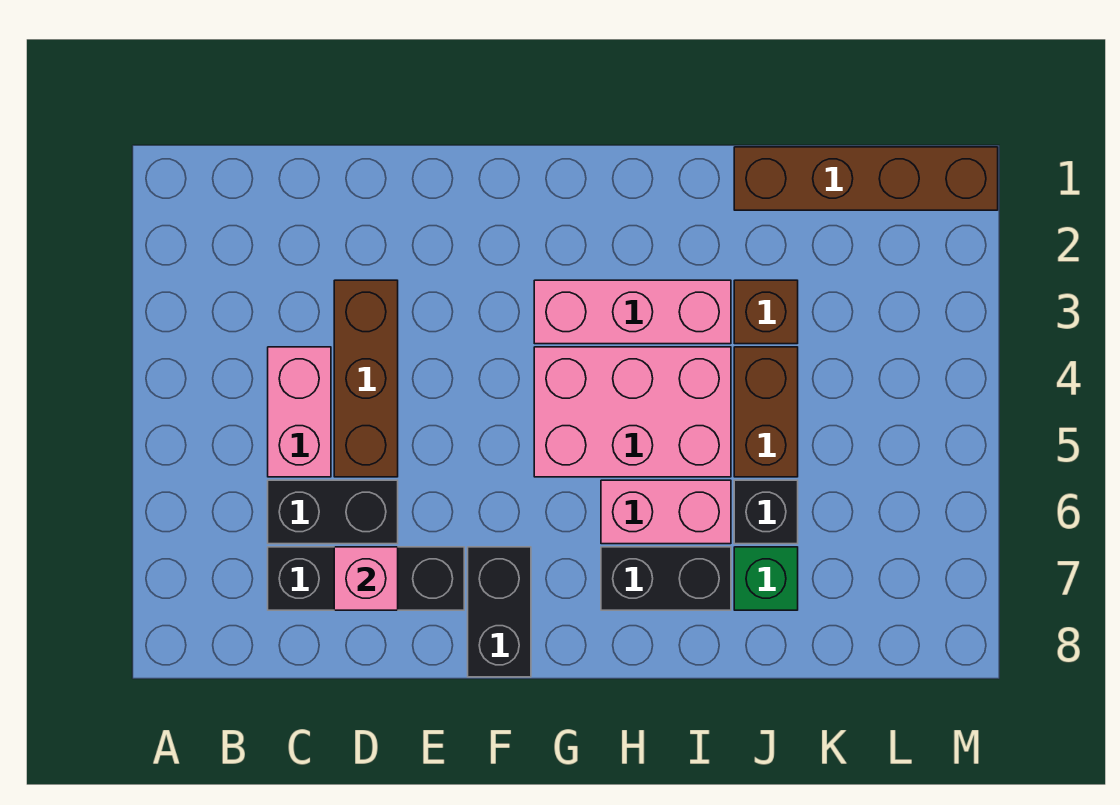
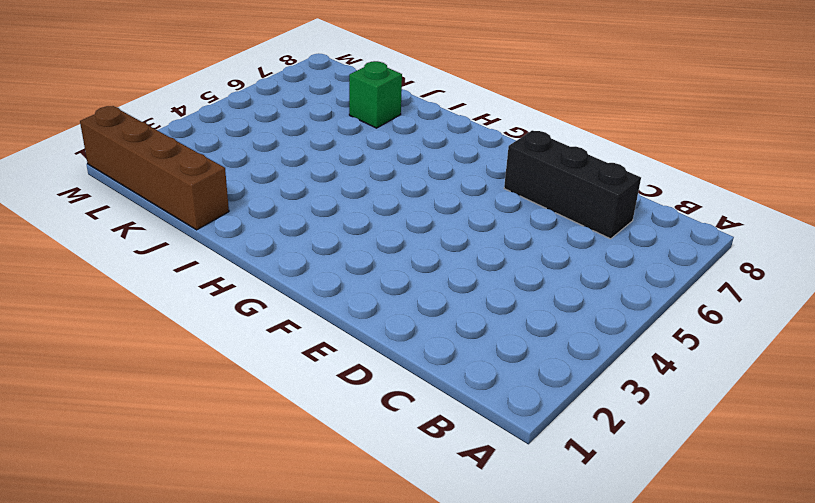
none -> pink 1x2 brick [268,347,331,477]
none -> black 1x2 brick [268,480,398,544]
none -> brown 1x3 brick [334,280,398,477]

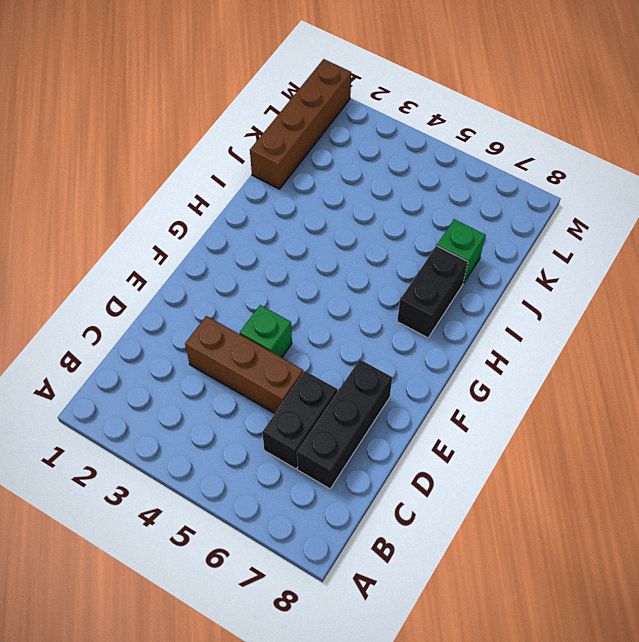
green 1x1 brick [240,305,292,358] -> none
none -> pink 1x2 brick [268,347,331,477]
none -> black 1x2 brick [468,547,531,677]
none -> pink 1x3 brick [534,280,731,344]

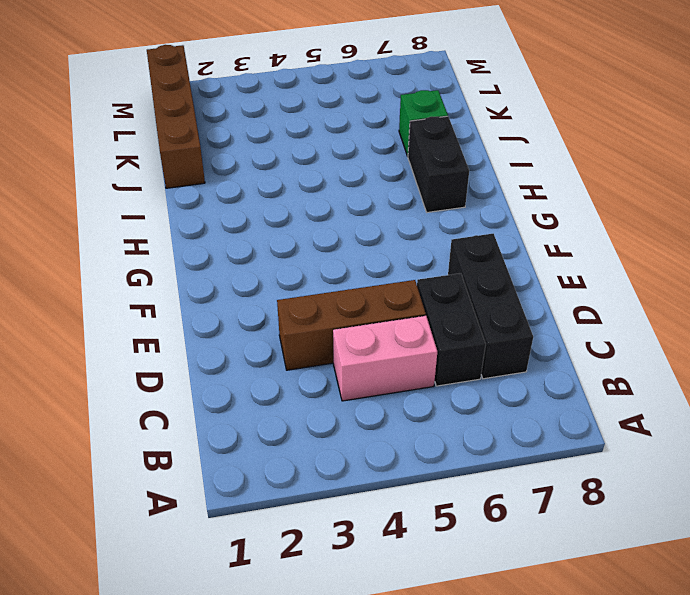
none -> black 1x2 brick [468,547,531,677]
none -> pink 1x3 brick [534,280,731,344]
none -> pink 2x3 brick [534,347,731,477]

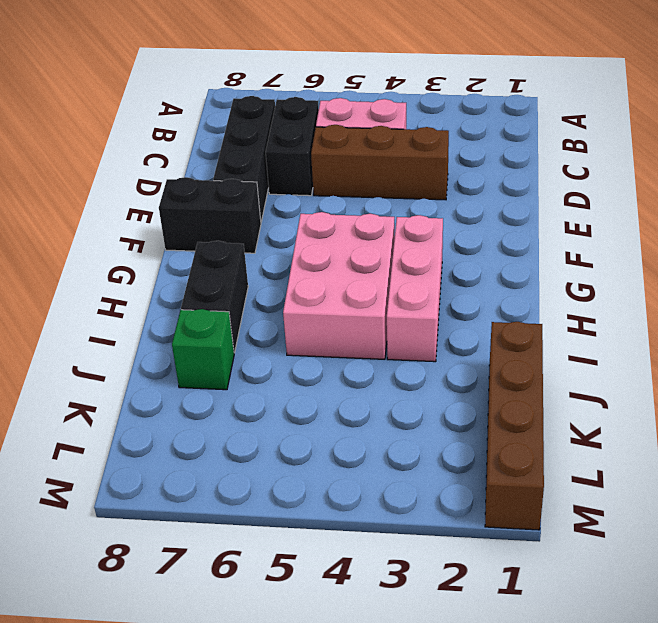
none -> pink 1x2 brick [601,480,731,544]
none -> brown 1x1 brick [734,280,798,344]
none -> brown 1x2 brick [734,347,798,477]

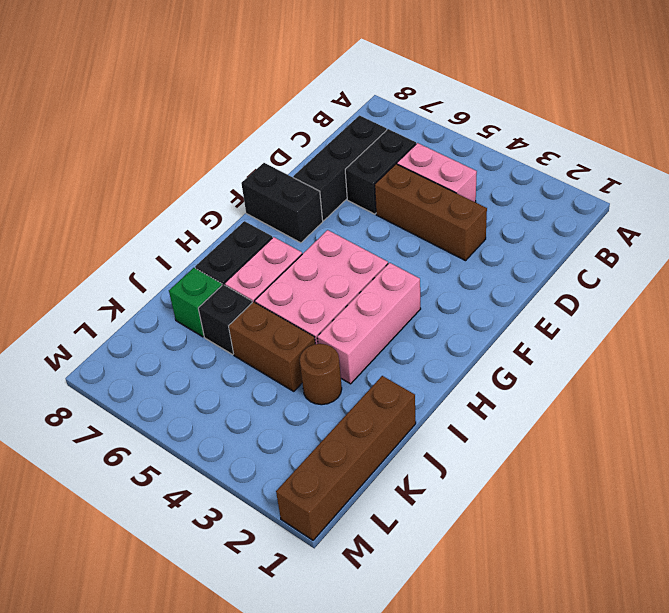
brown 1x1 round brick [300,344,342,405] -> brown 1x1 brick [734,280,798,344]
none -> pink 1x1 brick [334,547,398,610]

